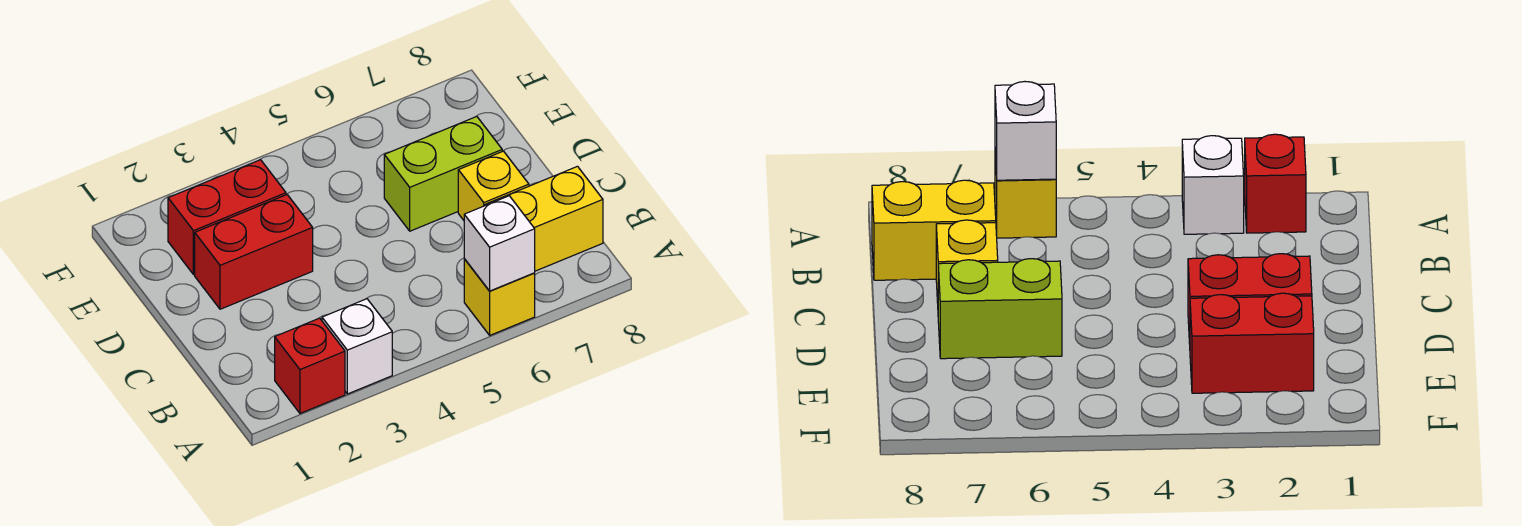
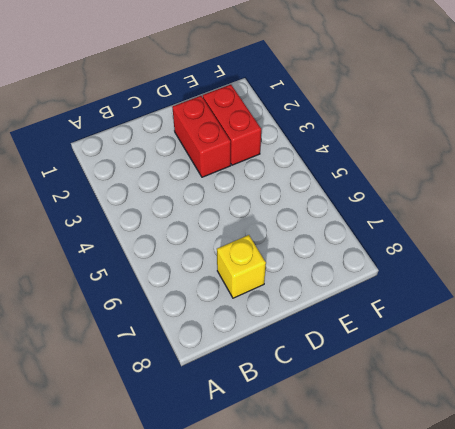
none -> red 1x1 brick [275,318,345,413]
none -> white 1x1 brick [322,299,392,394]

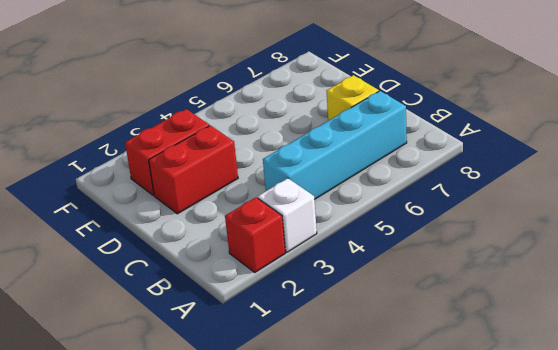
cyan 1x4 brick [263,91,407,199] -> yellow 1x2 brick [485,166,603,271]
none -> yellow 1x1 brick [464,259,535,335]
none -> lime 1x2 brick [384,117,502,231]

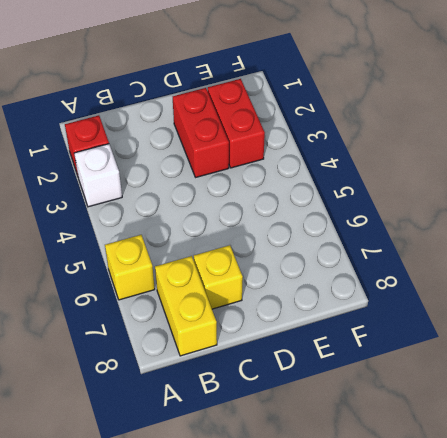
none -> lime 1x2 brick [384,117,502,231]
none -> white 1x1 brick [464,196,535,291]

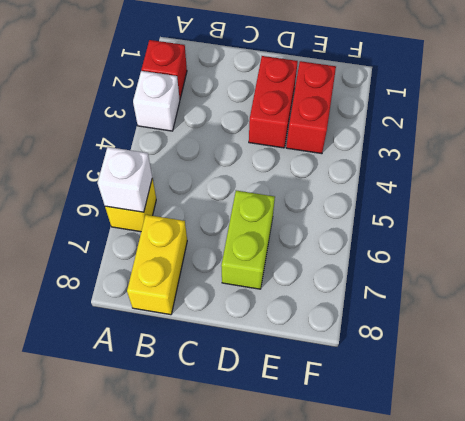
none -> yellow 1x1 brick [458,151,529,220]

